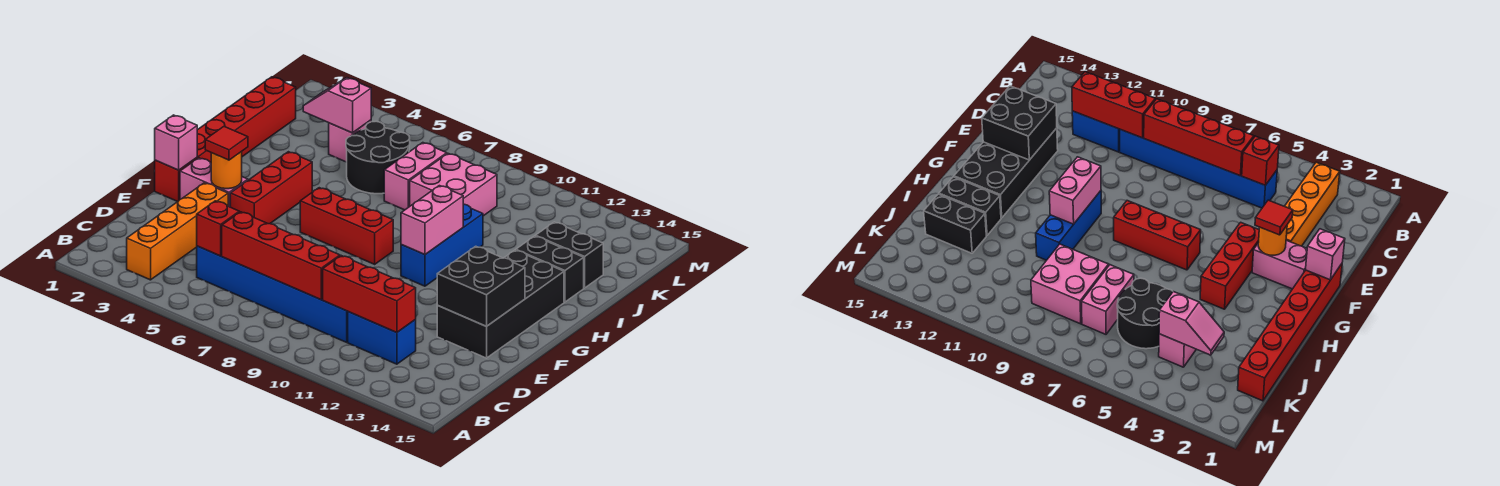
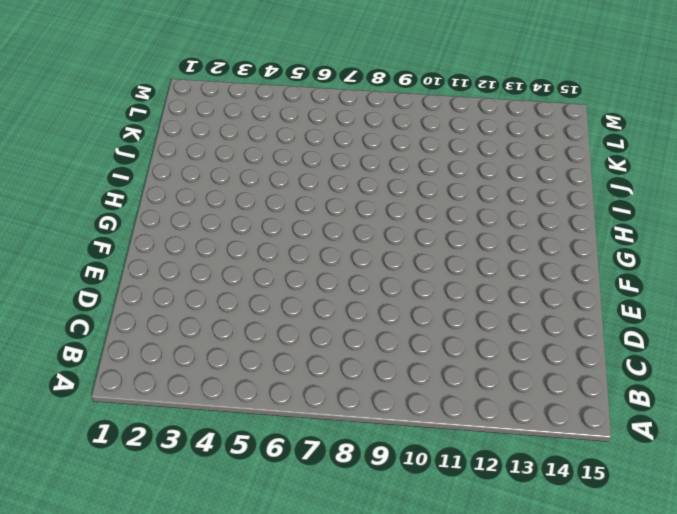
none -> orange 1x4 brick [127,183,228,280]
none -> blue 1x6 brick [197,246,348,342]
none -> blue 1x2 brick [348,312,416,364]

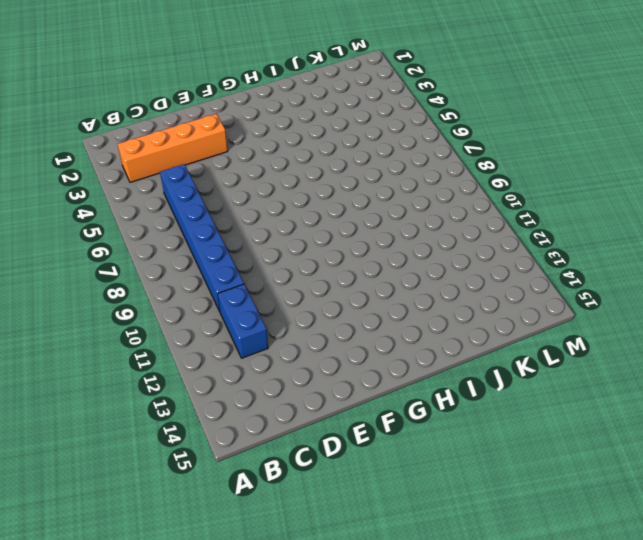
none -> black 2x4 brick [437,250,564,358]
none -> red 1x6 brick [155,77,296,202]
none -> pink 1x2 brick [180,158,248,207]

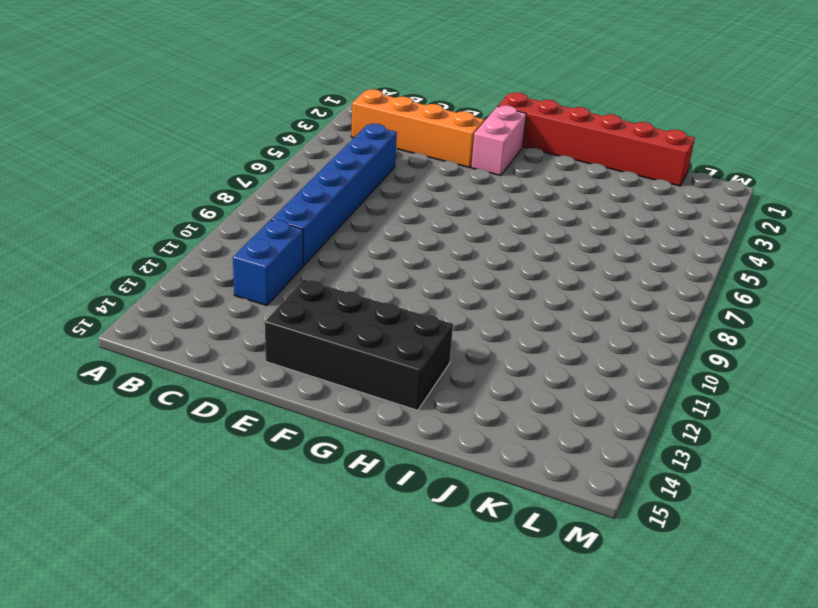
none -> red 1x3 brick [230,152,312,224]
none -> red 1x3 brick [300,188,393,264]
none -> blue 1x3 brick [401,204,483,286]

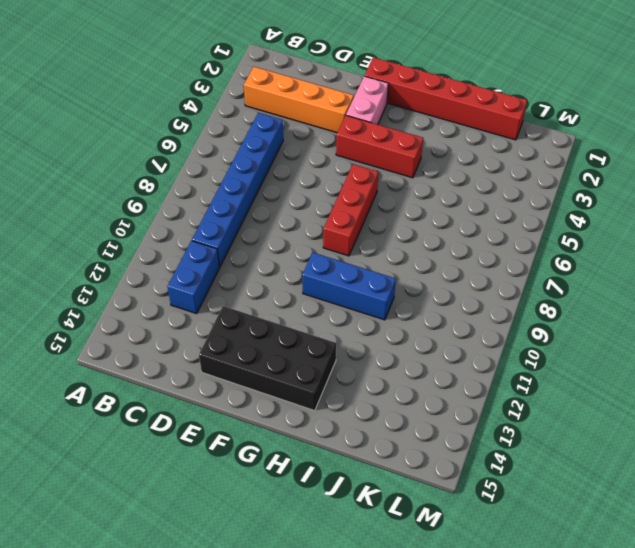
none -> black 1x2 brick [516,236,584,302]
none -> black 2x2 round brick [346,121,410,194]
none -> pink 1x2 brick [384,143,447,210]

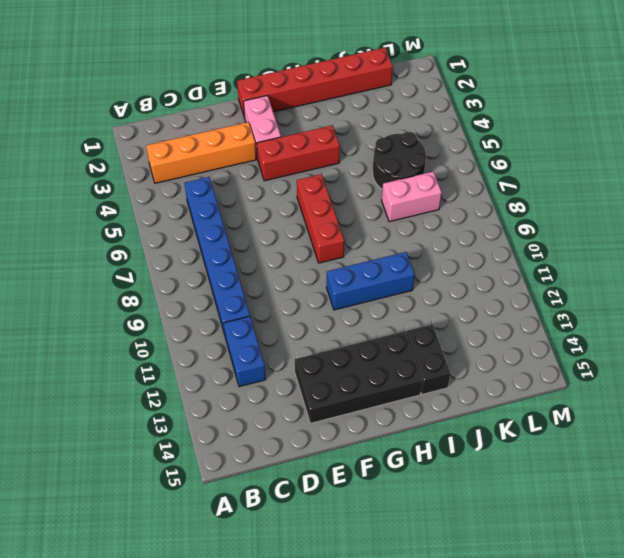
none -> pink 2x2 brick [410,154,497,216]
none -> black 1x2 brick [536,222,603,288]
none -> pink 1x1 brick [329,120,371,162]

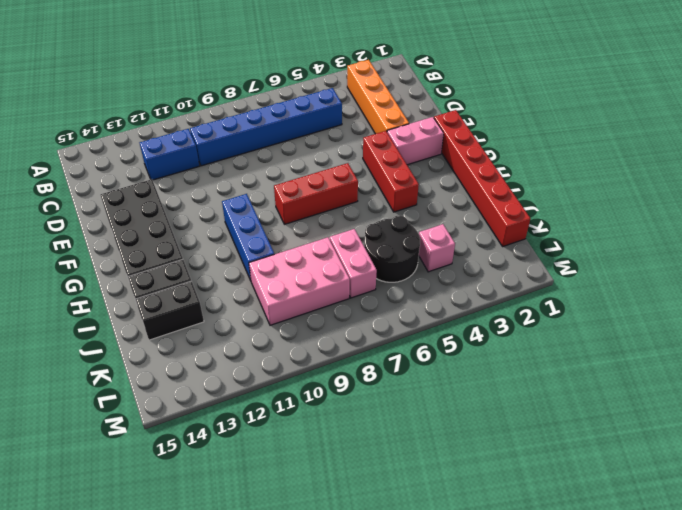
pink 2x3 brick [249,237,350,325] -> pink 2x2 brick [410,154,497,216]
none -> red 1x1 brick [197,201,239,256]
none -> red 1x4 brick [222,212,340,300]
none -> red 1x3 brick [323,256,416,333]

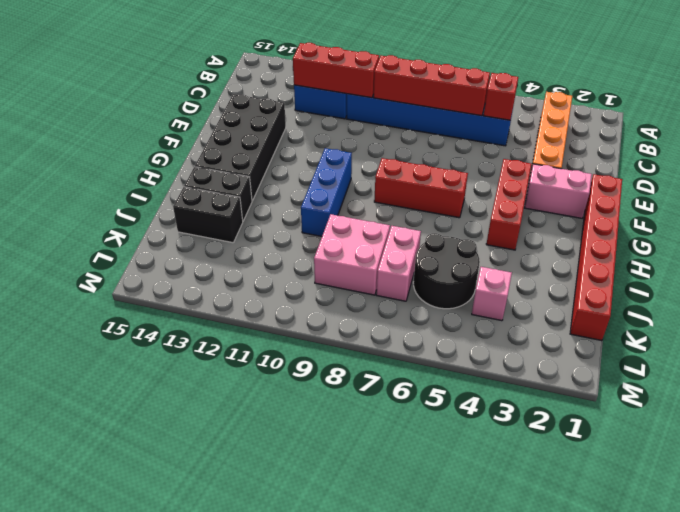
none -> black 2x2 brick [437,246,525,326]
none -> pink 1x1 brick [155,115,197,170]
none -> orange 1x1 round brick [211,152,242,189]

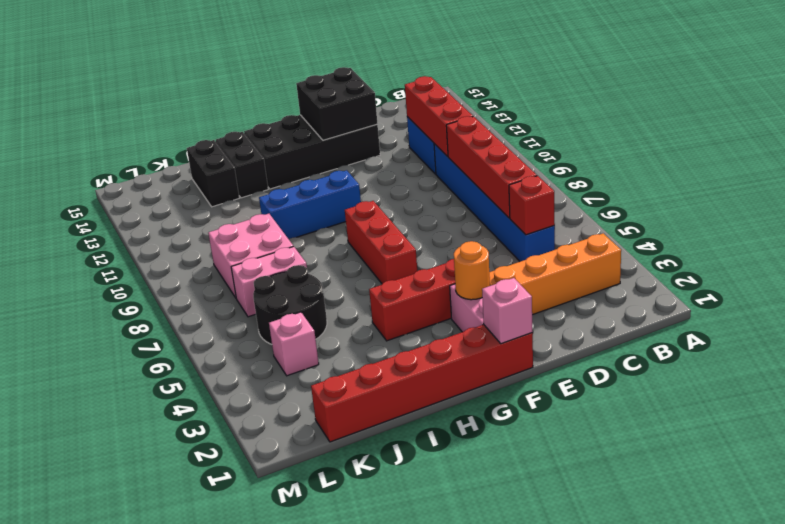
none -> pink 1x2 brick [401,186,463,255]
none -> pink 1x2 slope [303,78,371,133]
none -> red 1x1 tile [205,126,248,160]

